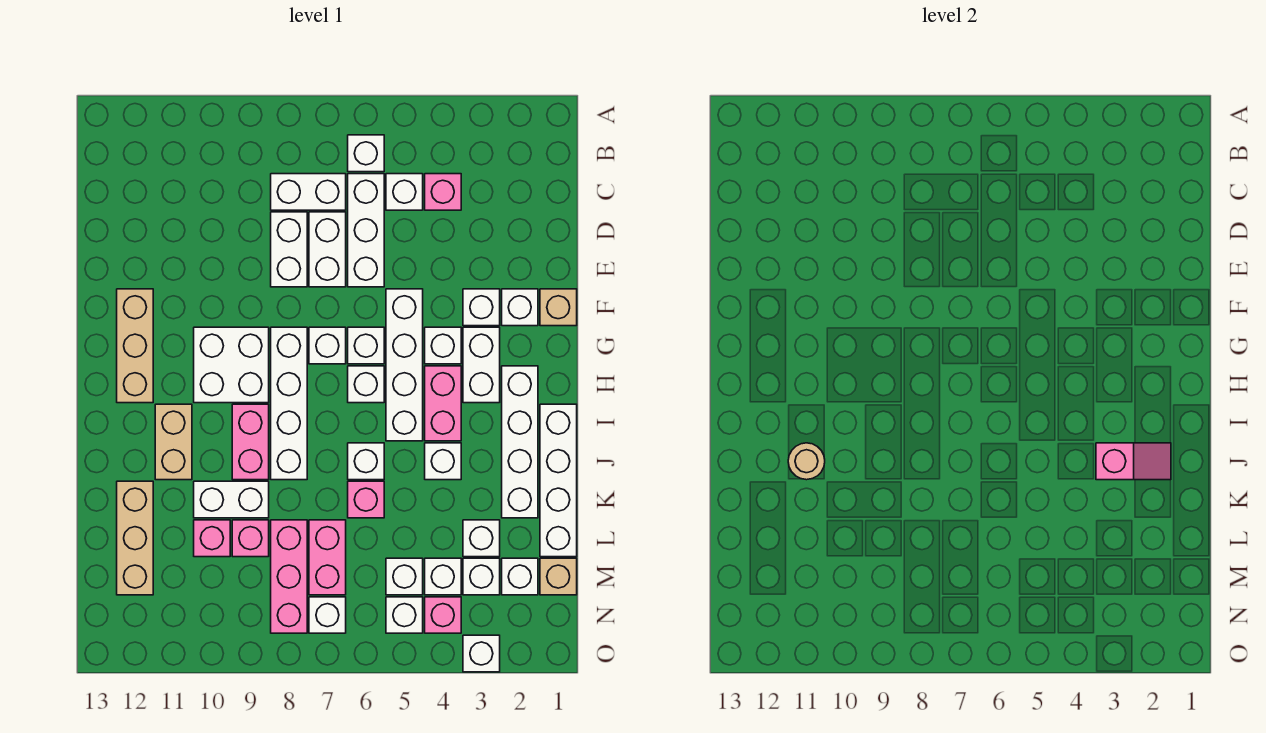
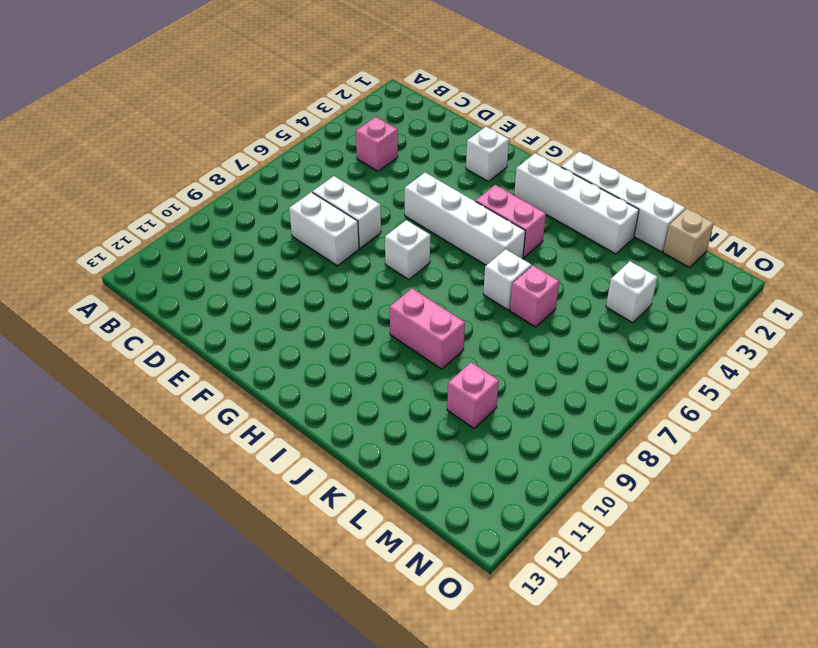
none -> white 1x1 brick [348,135,384,172]
none -> white 1x1 brick [386,174,423,210]
none -> white 1x3 brick [348,174,384,287]
none -> white 1x2 brick [271,174,346,210]

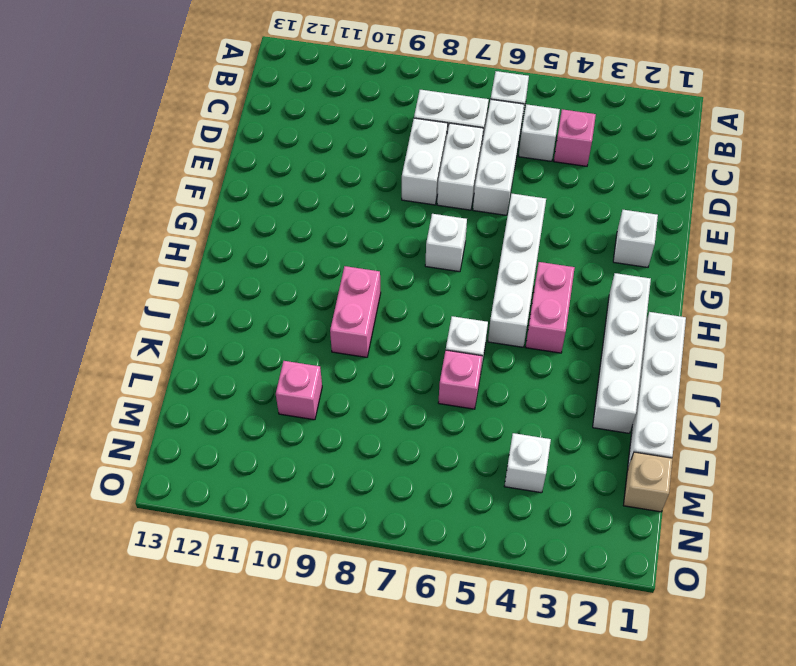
none -> tan 1x1 brick [540,289,577,326]
none -> white 1x1 brick [463,289,500,326]
none -> tan 1x3 brick [117,289,153,403]
none -> white 1x2 brick [463,327,500,403]

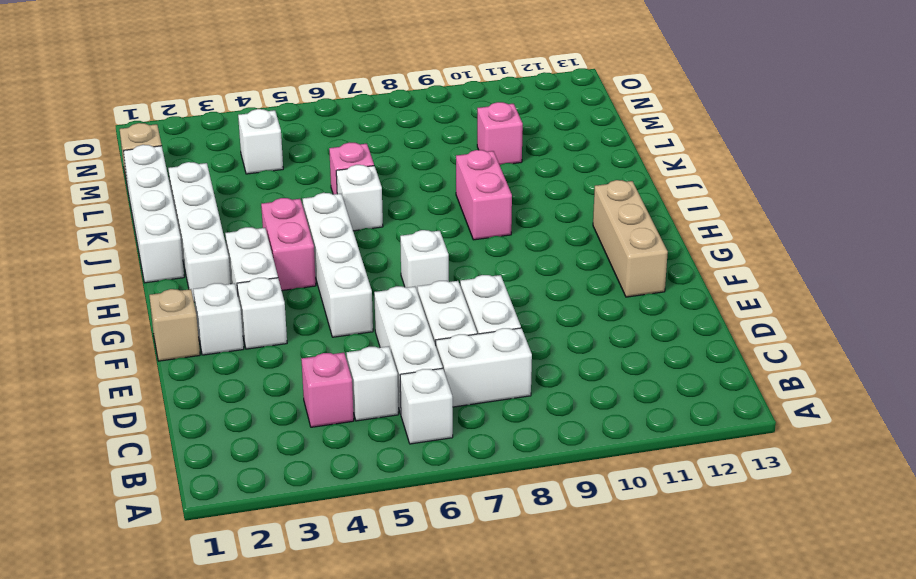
none -> white 1x1 brick [425,327,461,364]
none -> white 1x1 brick [348,327,384,364]
none -> white 1x4 brick [271,327,307,480]
none -> white 2x2 brick [194,327,269,403]

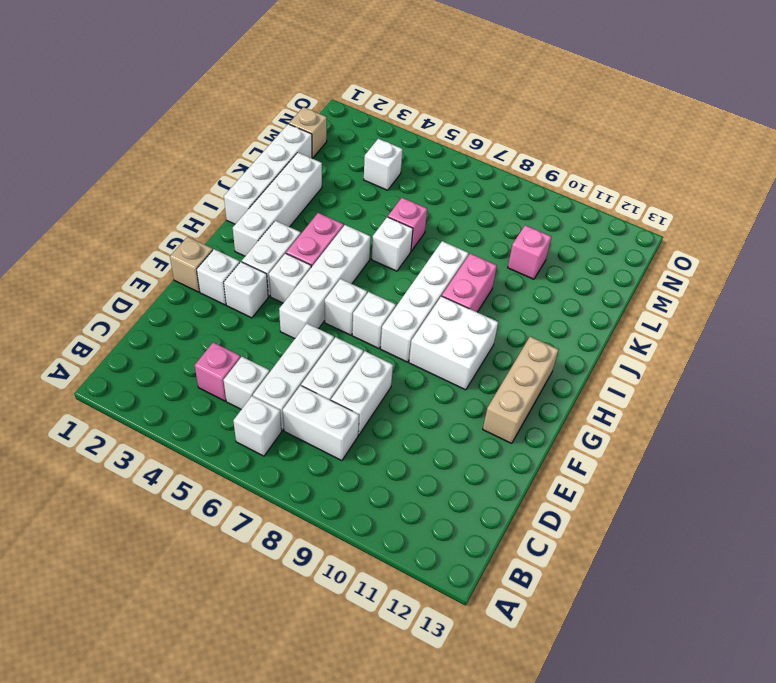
none -> white 1x1 brick [348,366,384,403]
none -> tan 1x2 brick [155,404,192,480]
none -> white 1x1 brick [425,443,461,480]
none -> white 1x2 brick [194,481,269,518]

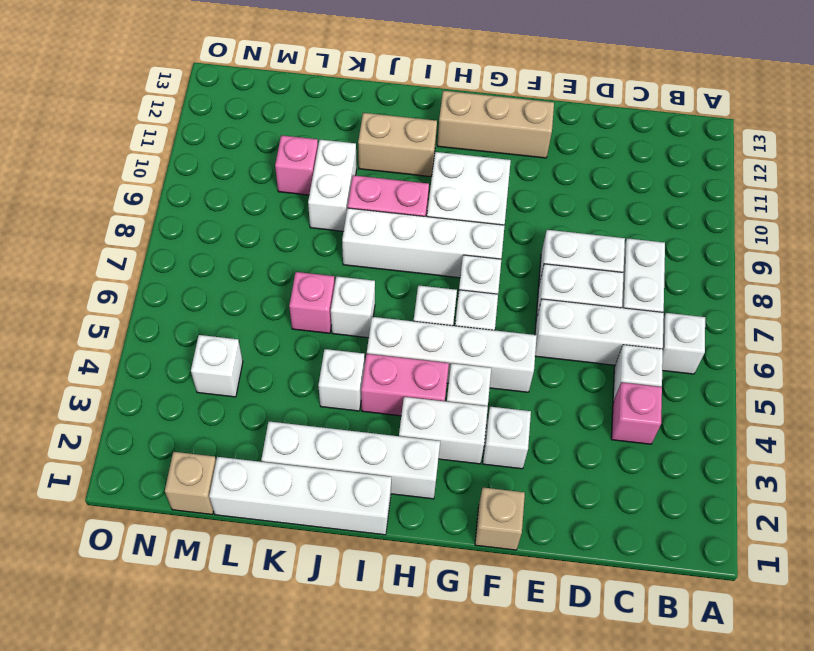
none -> white 1x1 brick [502,289,538,326]
none -> tan 1x3 brick [117,481,153,595]
none -> white 1x1 brick [463,520,500,557]
none -> pink 1x2 brick [309,520,346,595]

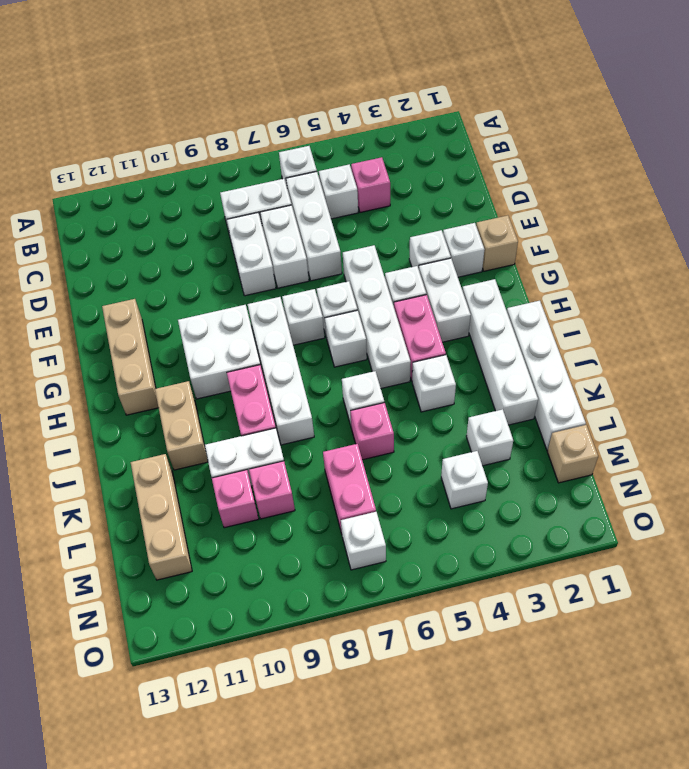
none -> pink 1x3 brick [271,520,307,633]
none -> white 1x1 brick [502,558,538,595]
none -> white 1x1 brick [463,558,500,595]
none -> white 1x1 brick [386,558,423,595]

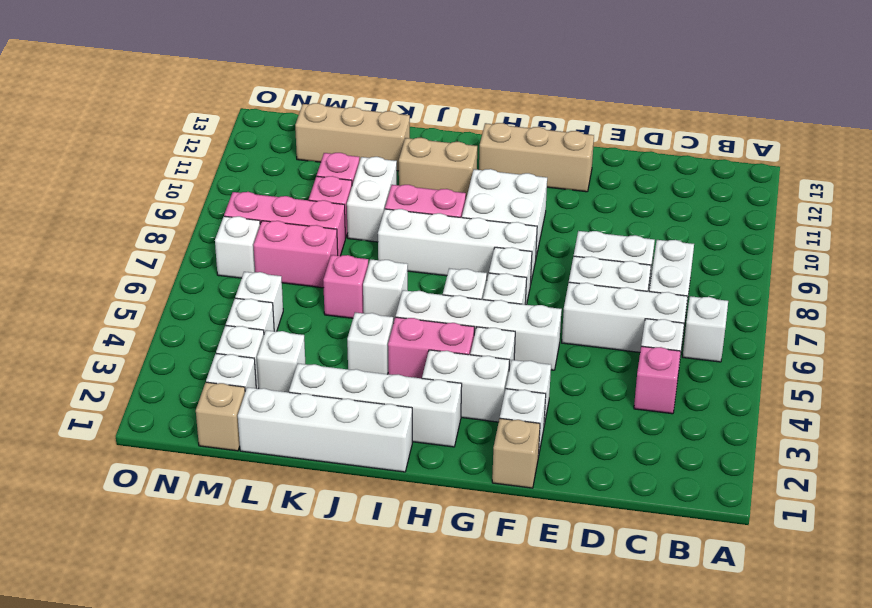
none -> pink 1x1 brick [425,597,461,633]
none -> white 1x1 brick [386,597,423,633]
none -> white 1x1 brick [463,635,500,672]
none -> pink 1x2 slope [1096,443,1171,480]

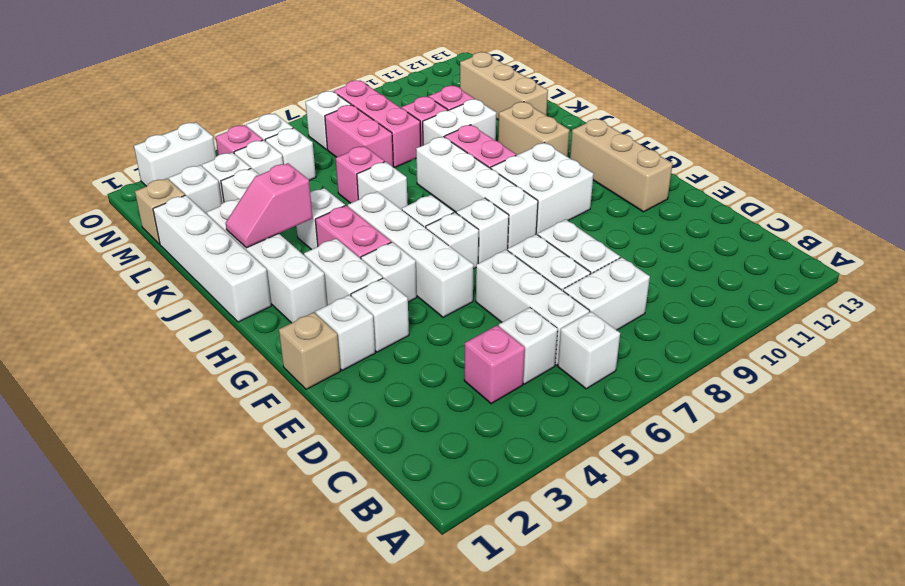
white 1x2 brick [134,122,216,186] -> white 1x1 brick [463,635,500,672]
none -> tan 1x1 round brick [788,443,825,480]

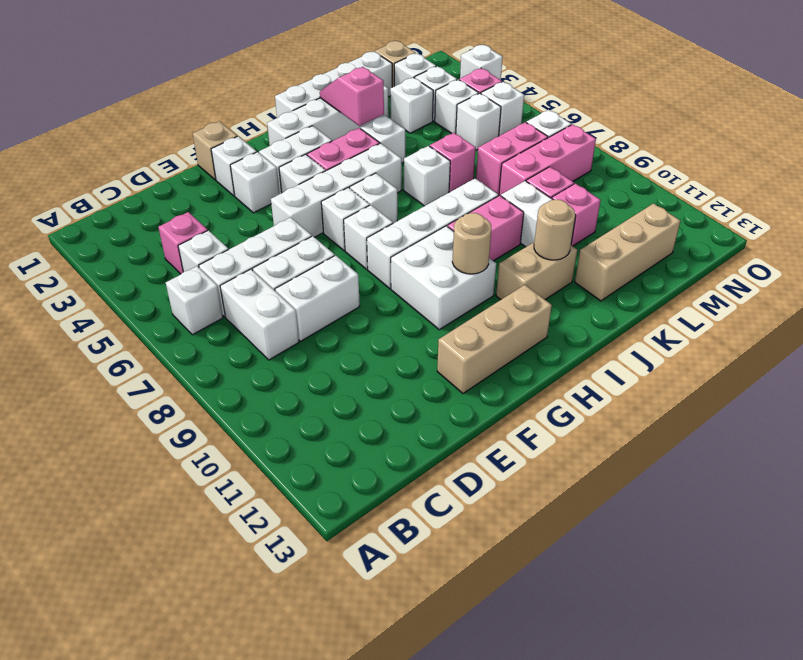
tan 1x1 round brick [452,213,491,274] -> none

